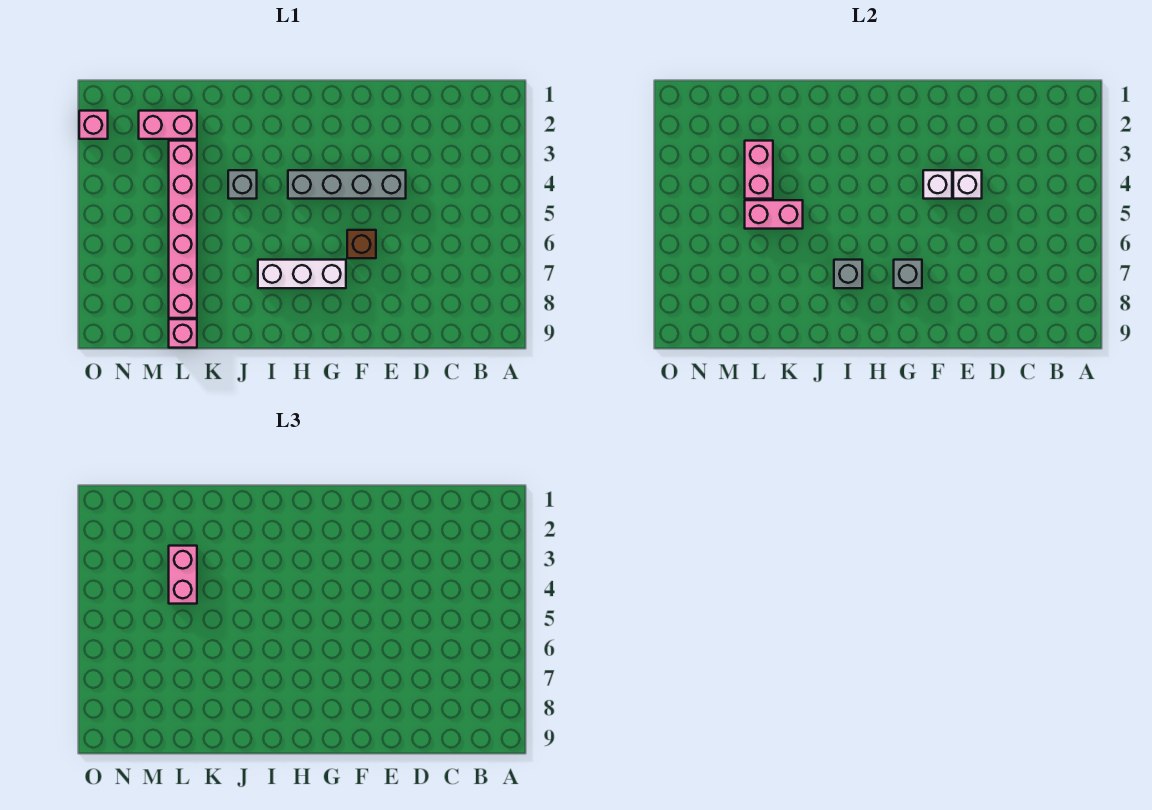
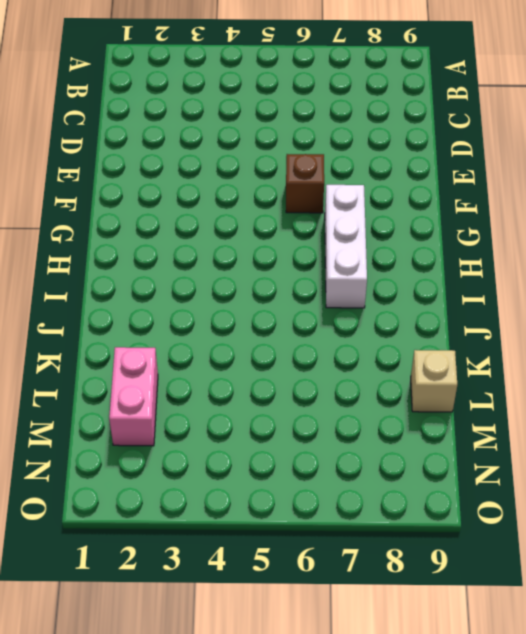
tan 1x1 brick [411,350,457,412] -> pink 1x1 brick [169,319,197,348]
none -> grey 1x4 brick [288,170,406,199]
none -> grey 1x1 brick [228,170,257,199]
none -> pink 1x6 brick [169,141,197,318]

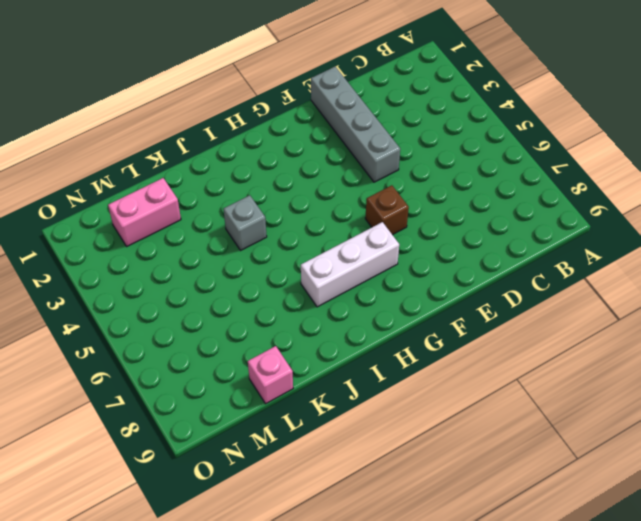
grey 1x4 brick [311,67,400,182] -> grey 1x4 brick turned to [288,170,406,199]
none -> pink 1x6 brick [169,141,197,318]
none -> pink 1x1 brick [79,111,108,139]
none -> white 1x1 brick [953,170,982,199]

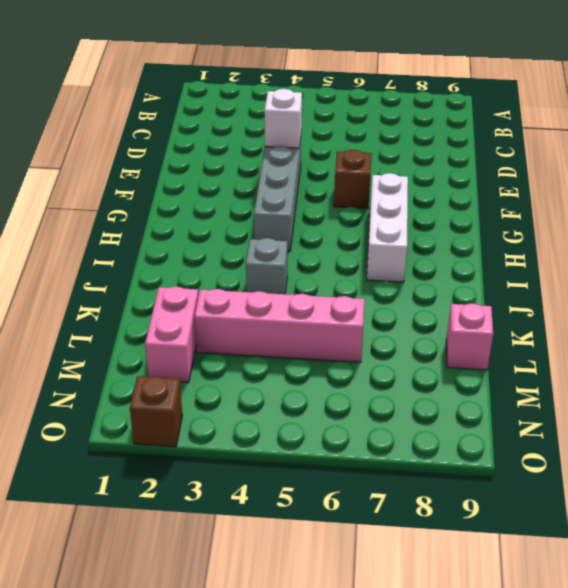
pink 1x4 brick [194,289,365,362] -> pink 1x6 brick [169,141,197,318]
brown 1x1 brick [130,376,182,447] -> pink 1x1 brick [79,111,108,139]
none -> white 1x1 brick [923,170,952,199]
none -> grey 1x1 brick [894,260,922,288]
none -> grey 1x1 brick [834,260,862,288]

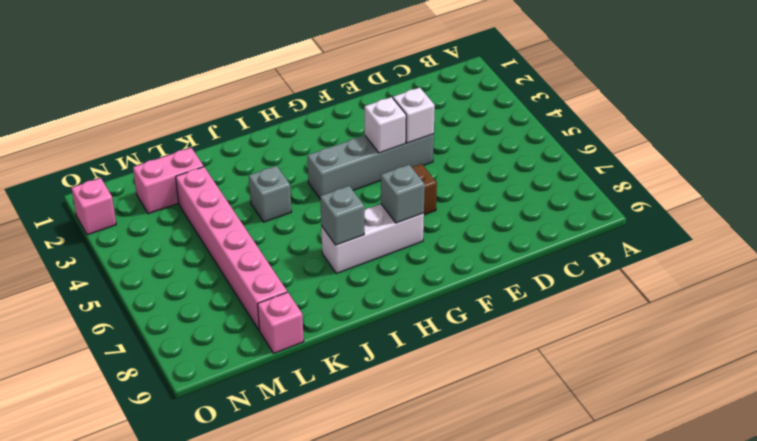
none -> pink 1x2 brick [745,200,803,229]
none -> pink 1x2 brick [745,141,773,199]
none -> pink 1x2 brick [169,546,197,604]

